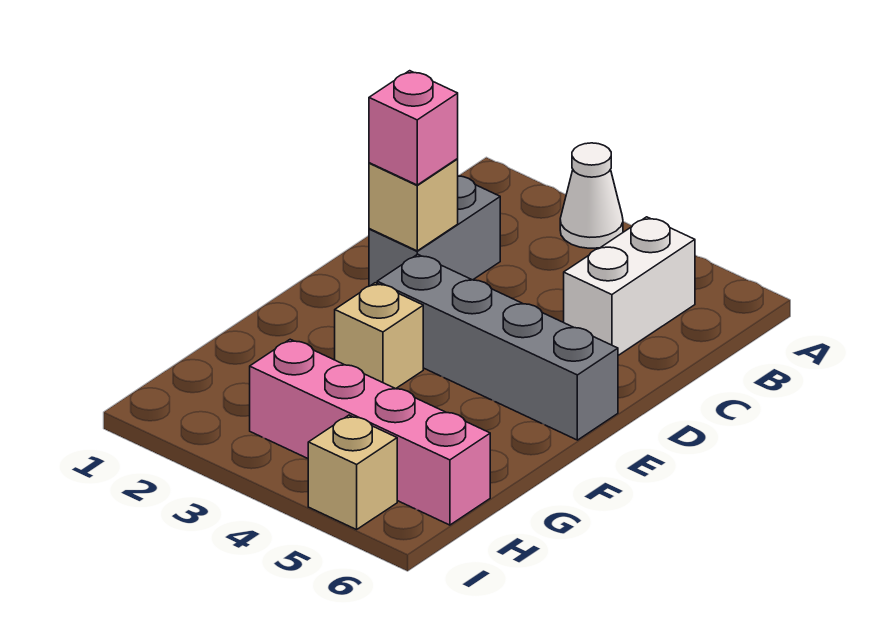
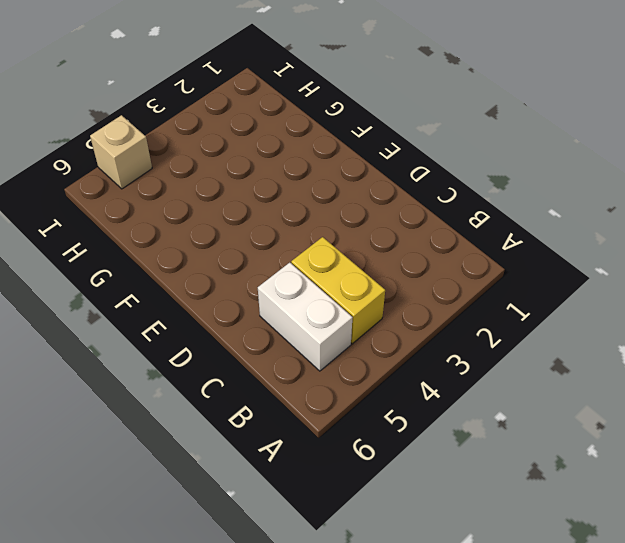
yellow 1x2 brick [291,237,385,344] -> none
none -> white 1x1 cone [560,143,623,248]
none -> grey 1x2 brick [369,176,500,286]

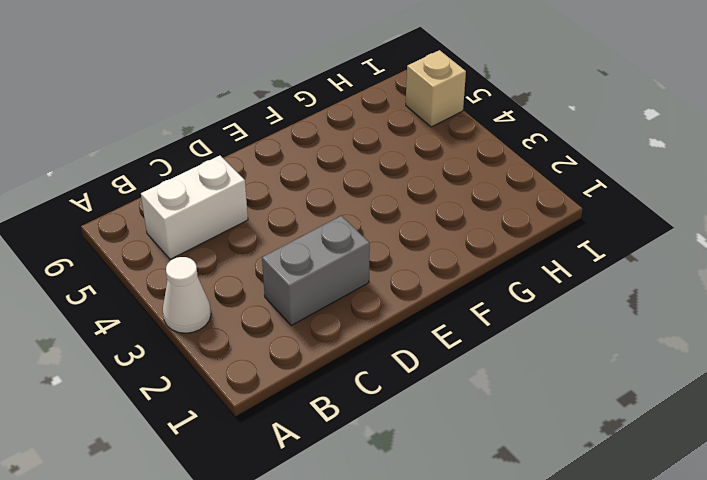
none -> grey 1x4 brick [377,254,618,440]
none -> tan 1x1 brick [335,283,423,389]

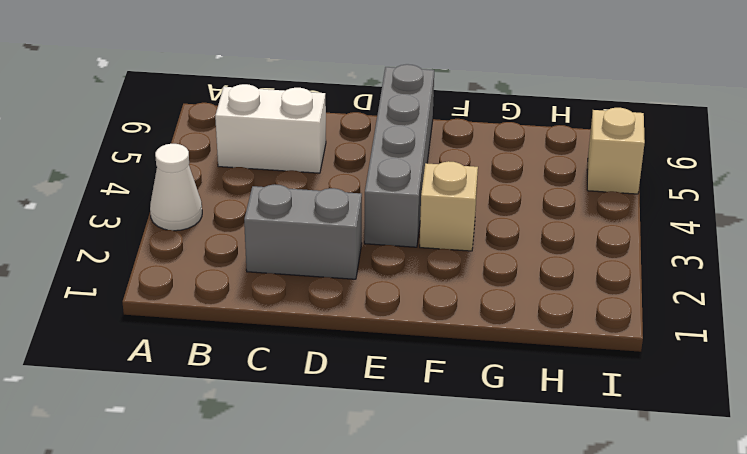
none -> pink 1x4 brick [250,339,490,525]
none -> tan 1x1 brick [369,159,458,251]

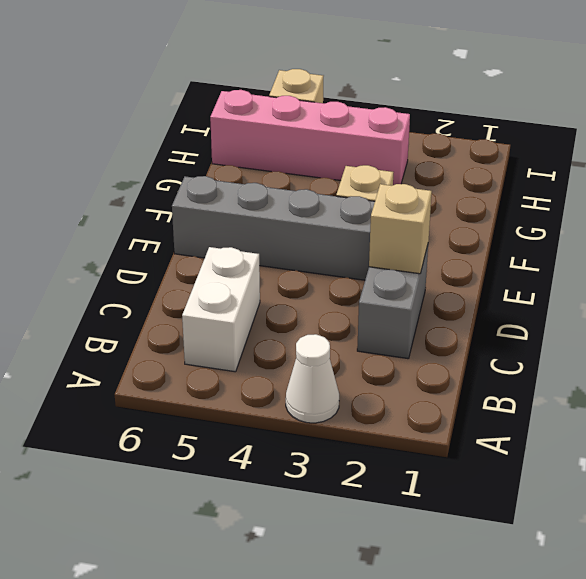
none -> pink 1x1 brick [369,71,458,185]

